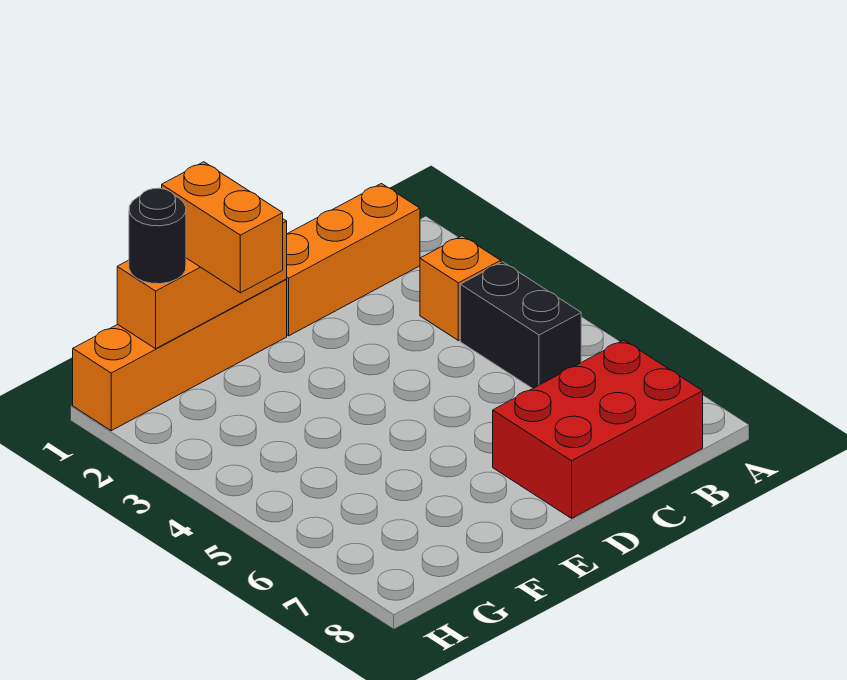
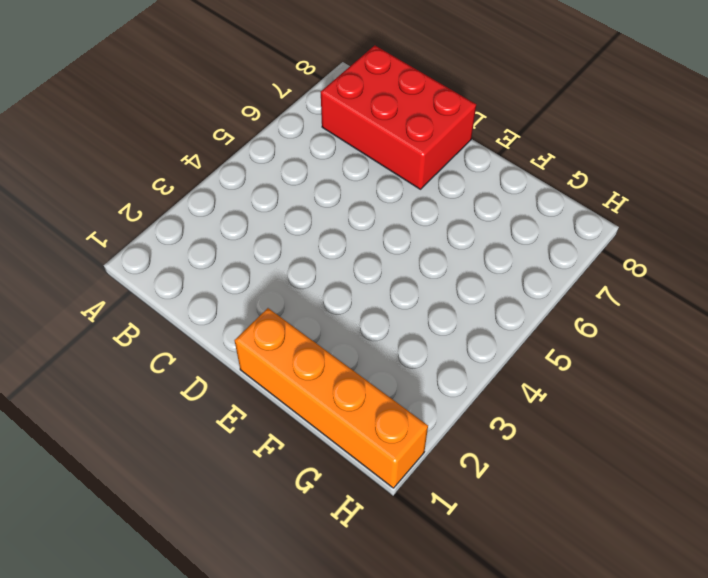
none -> orange 1x3 brick [286,184,420,336]
none -> orange 1x1 brick [420,236,501,340]

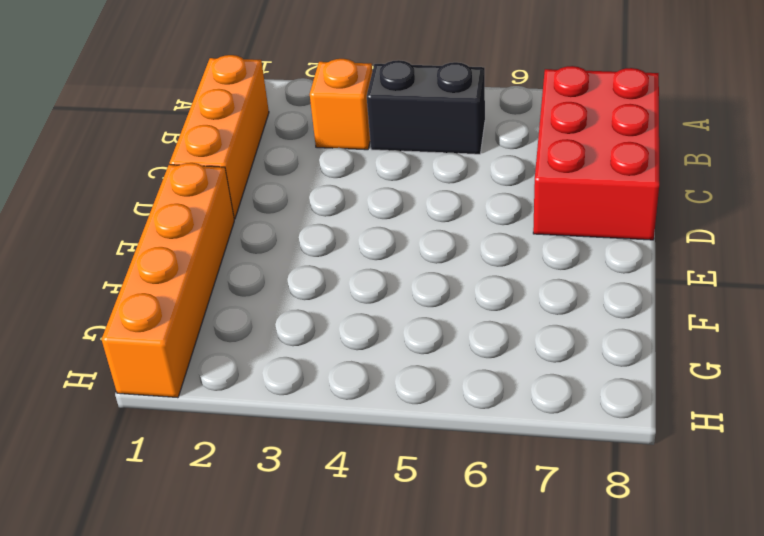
none -> orange 1x3 brick [117,219,287,349]
none -> orange 1x2 brick [162,162,283,293]

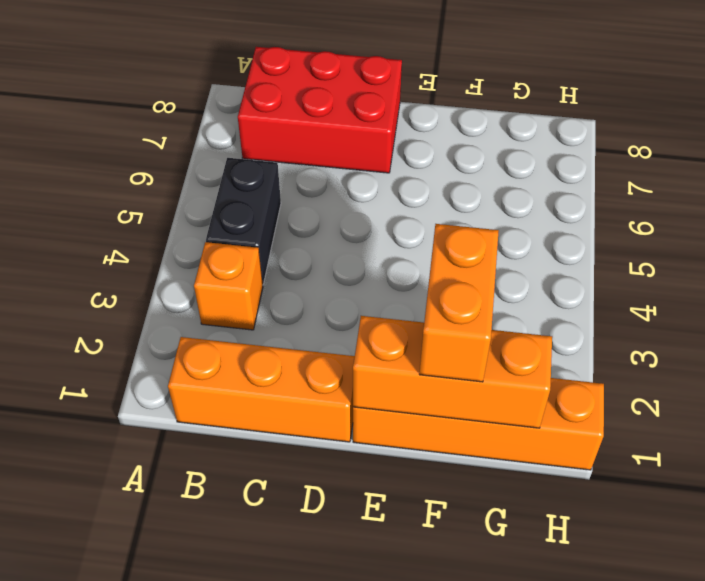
none -> black 1x1 round brick [129,188,186,284]

